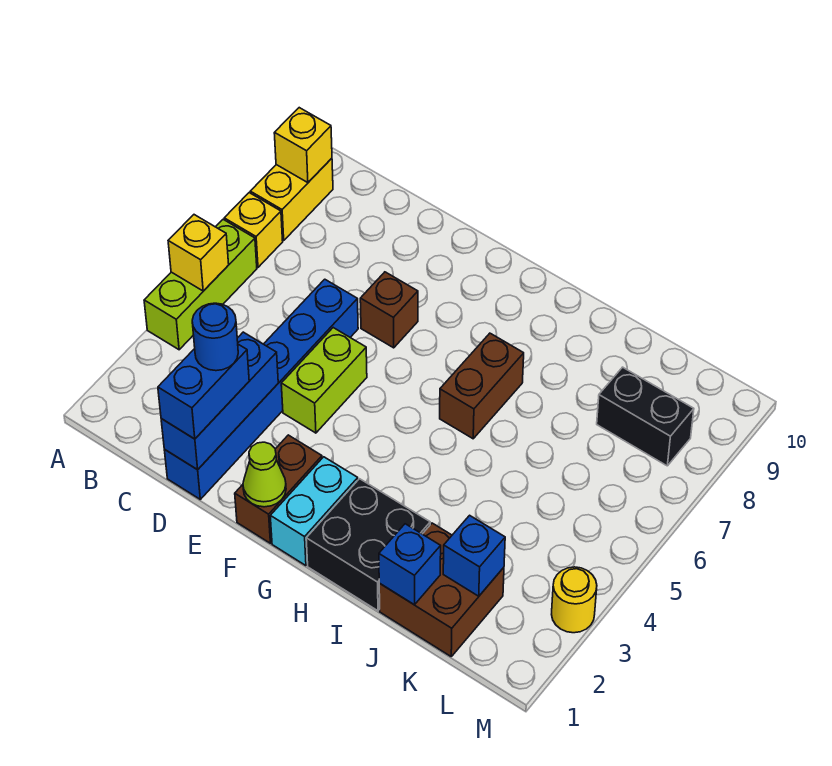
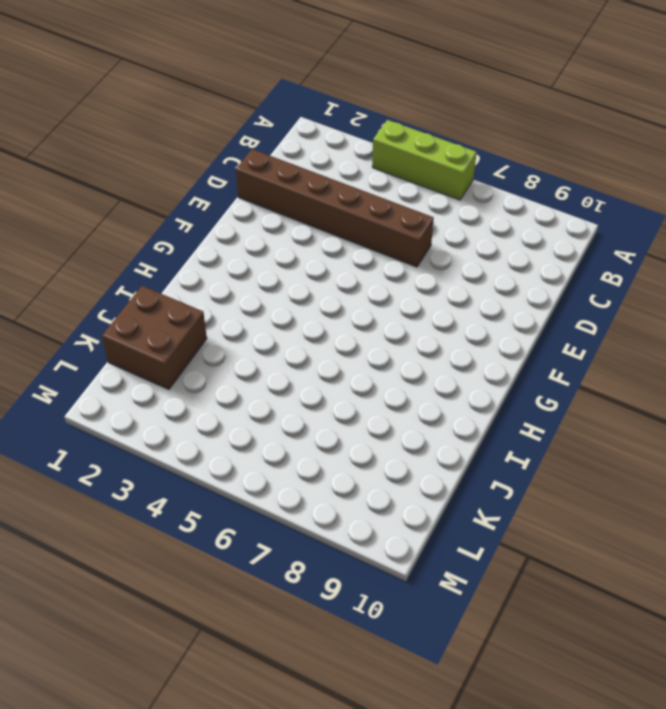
brown 1x6 brick [236,149,434,267] -> blue 1x6 brick [164,279,358,499]
none -> yellow 1x1 brick [224,193,283,267]
none -> yellow 1x2 brick [250,158,333,240]
none -> lime 1x2 brick [281,328,367,433]

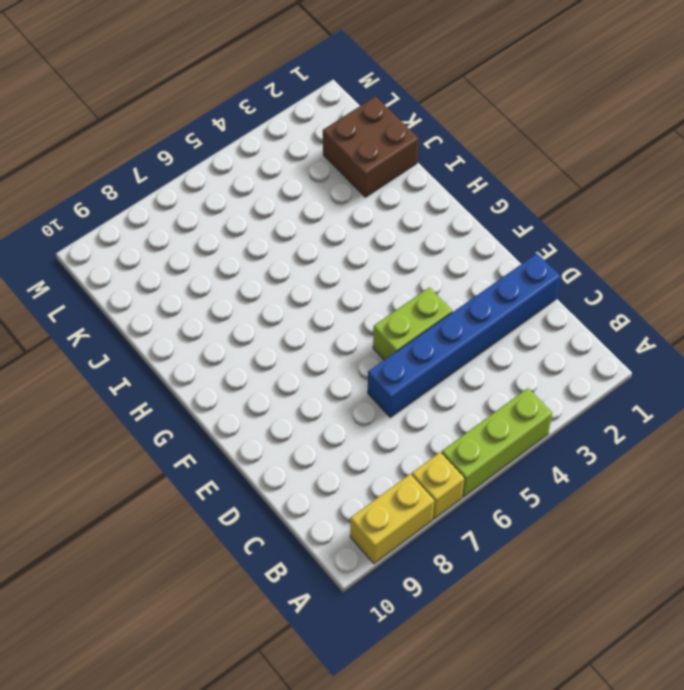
none -> brown 1x1 brick [360,272,418,348]
none -> brown 1x2 brick [235,435,322,543]
none -> cyan 1x2 brick [270,457,358,566]

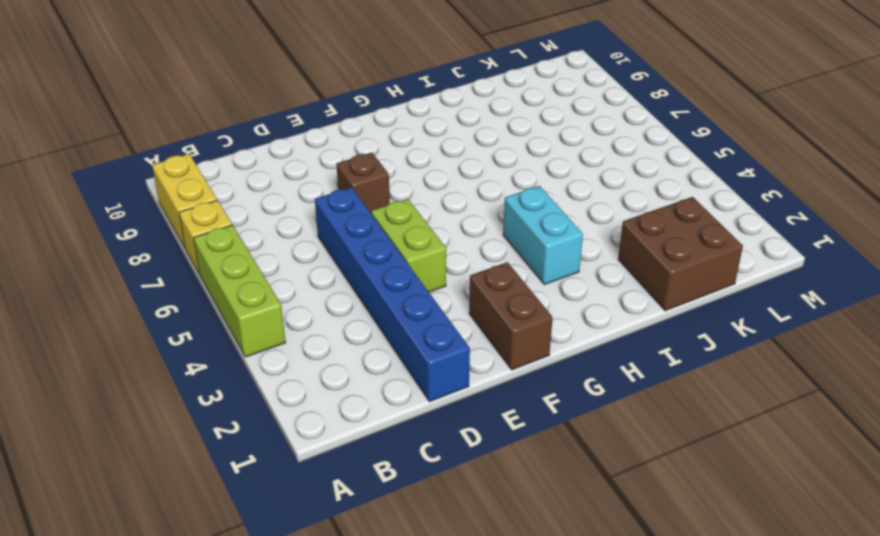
cyan 1x2 brick [503,186,583,285] -> cyan 1x2 brick moved to [270,457,358,566]
none -> black 2x2 brick [306,479,430,611]
none -> brown 1x2 brick [440,333,524,439]
none -> black 1x2 brick [597,367,694,466]

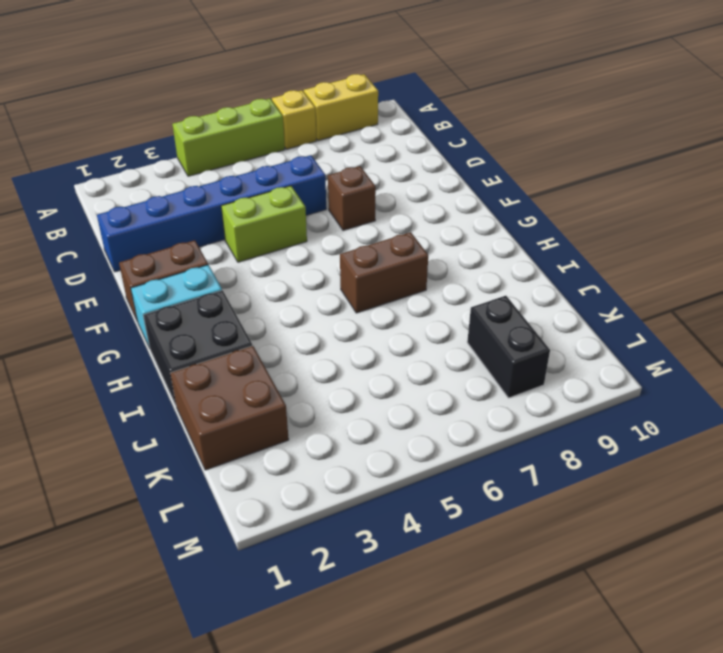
none -> yellow 1x1 round brick [552,567,597,633]
none -> yellow 1x1 brick [168,215,229,291]
none -> yellow 1x1 brick [274,108,332,183]

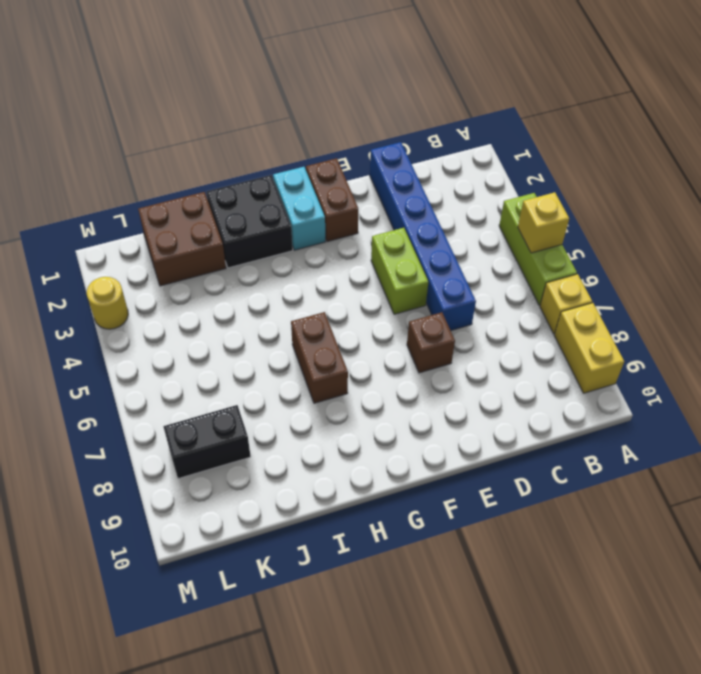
none -> yellow 1x1 brick [274,108,332,183]
none -> blue 1x3 brick [161,332,278,470]
none -> lime 1x1 cone [243,442,286,507]

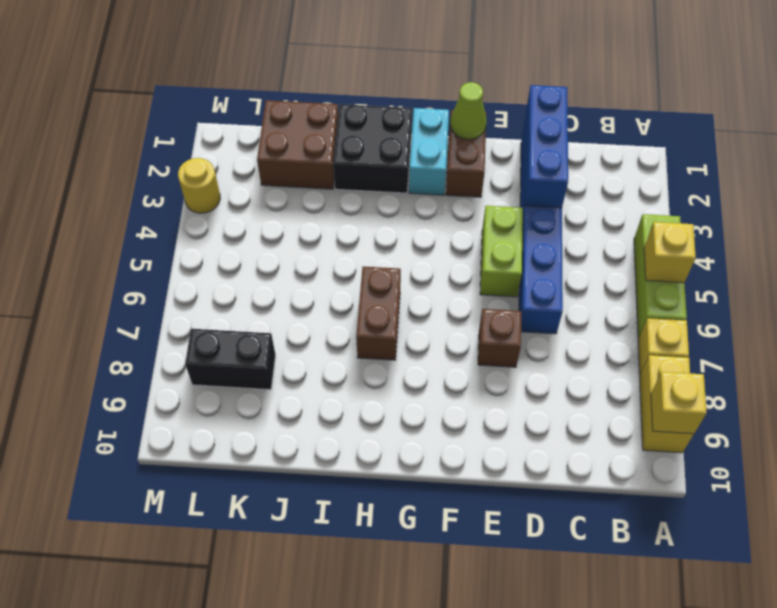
none -> blue 1x1 brick [379,524,441,605]
none -> blue 1x1 brick [443,515,505,596]
none -> blue 1x2 brick [158,344,249,439]

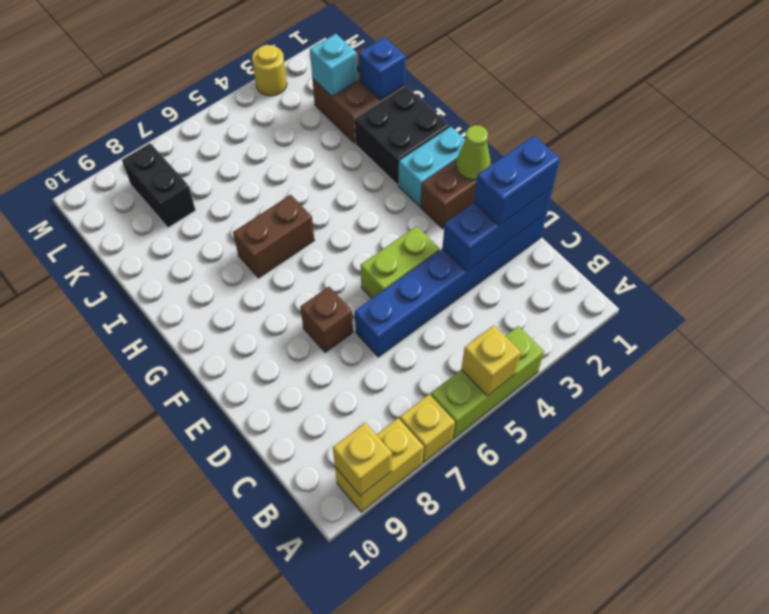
cyan 1x1 brick [310,34,357,97] -> blue 1x1 brick [443,515,505,596]
none -> blue 1x1 round brick [192,303,238,371]

